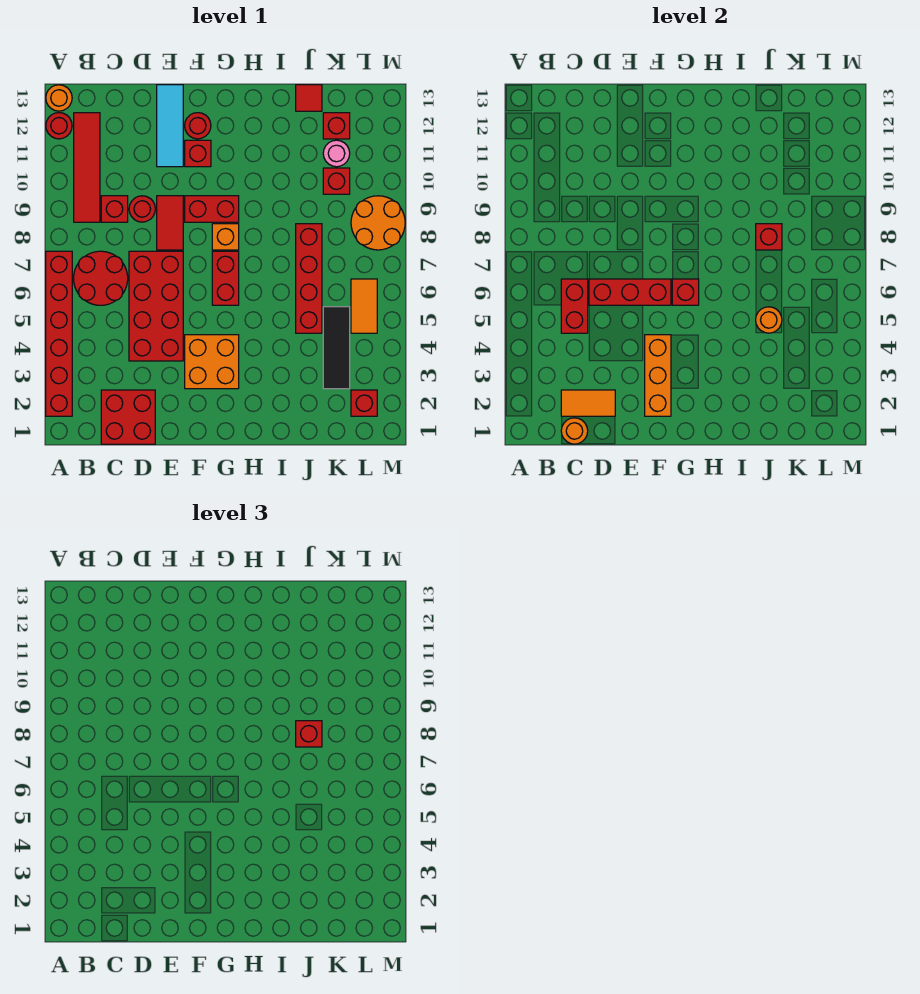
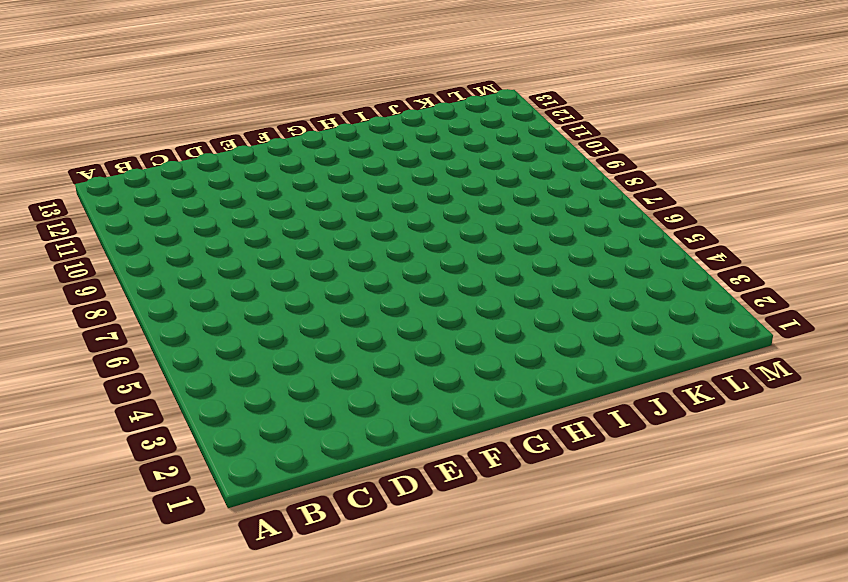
none -> red 1x6 brick [46,251,72,416]
none -> red 1x1 round brick [46,113,72,139]
none -> orange 1x1 round brick [46,85,72,111]
none -> red 2x2 round brick [74,251,128,305]

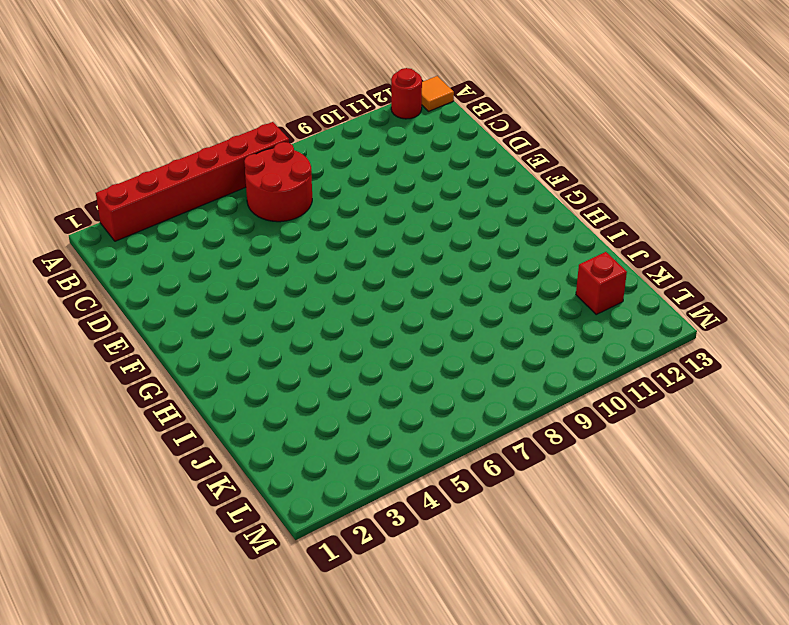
orange 1x1 tile [422,76,454,111] -> orange 1x1 round brick [46,85,72,111]
none -> red 1x4 tile [74,113,100,222]
none -> red 2x2 brick [101,390,155,444]
none -> red 1x1 brick [101,196,128,222]
none -> red 2x4 brick [129,251,183,361]

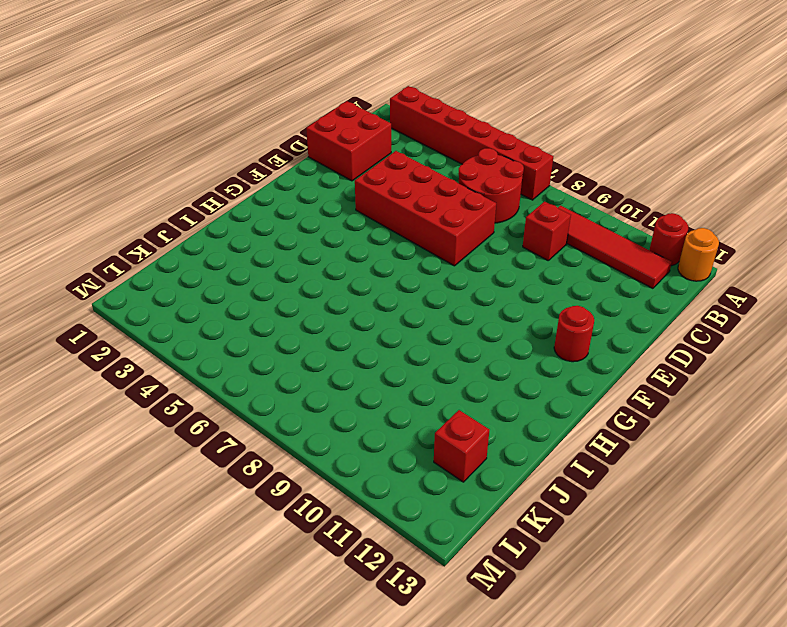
none -> red 1x1 round brick [129,196,155,222]
none -> red 1x2 tile [157,196,183,250]
none -> cyan 1x3 tile [157,85,183,167]
none -> orange 2x2 brick [185,335,239,389]

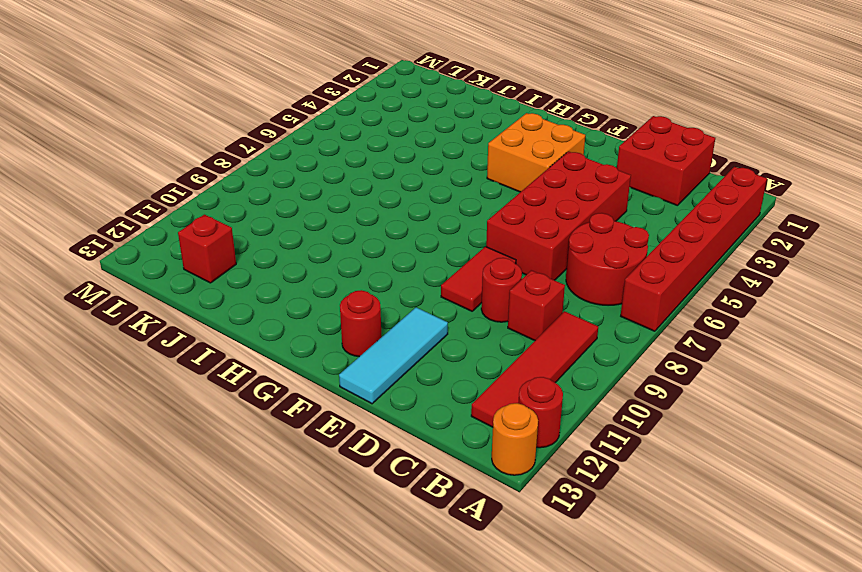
none -> red 1x2 brick [185,196,239,222]
none -> red 1x1 brick [185,140,211,167]
none -> red 1x2 brick [212,251,239,305]
none -> orange 1x1 brick [212,224,239,250]

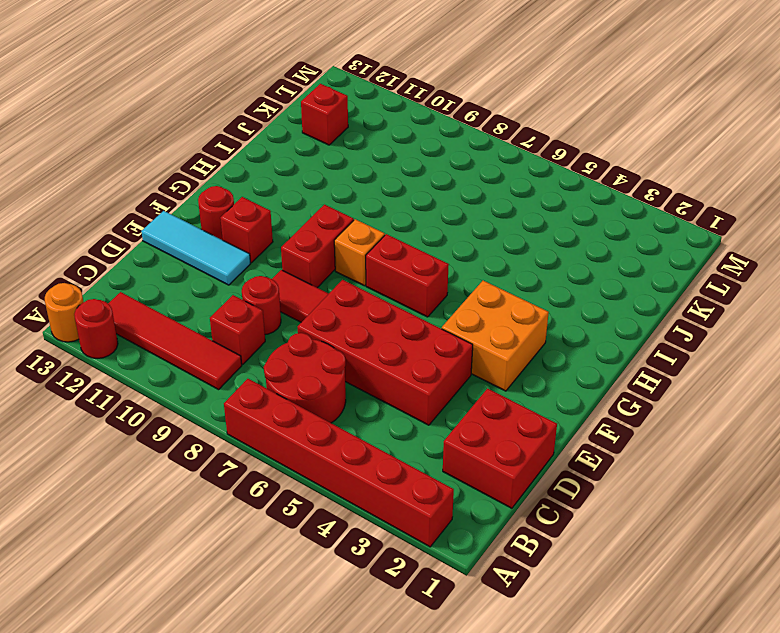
none -> red 1x4 brick [296,224,322,333]
none -> red 1x1 tile [296,85,322,111]
none -> black 1x3 tile [323,307,350,389]
none -> red 1x1 brick [323,168,350,194]

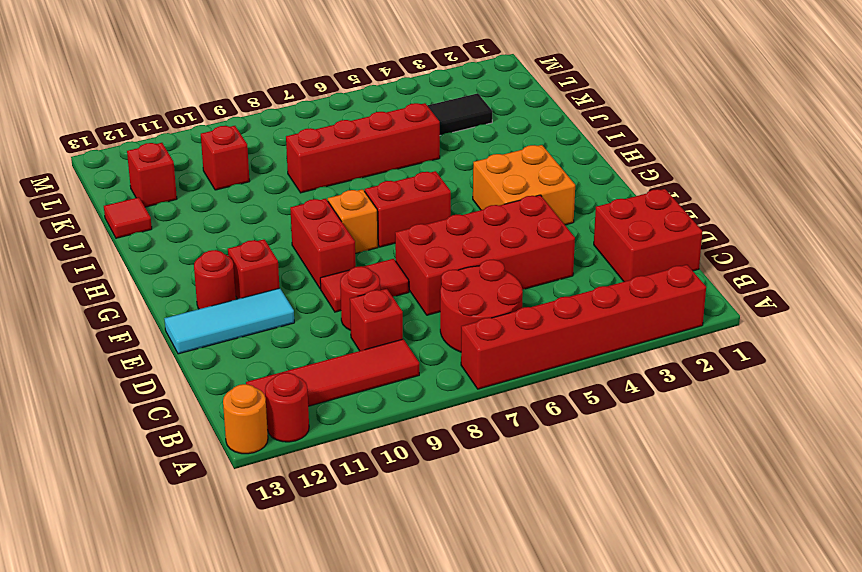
none -> pink 1x1 round brick [323,140,350,167]
none -> red 1x1 brick [351,390,377,416]
none -> orange 1x2 tile [351,279,377,333]
none -> orange 2x2 round brick [351,196,405,250]

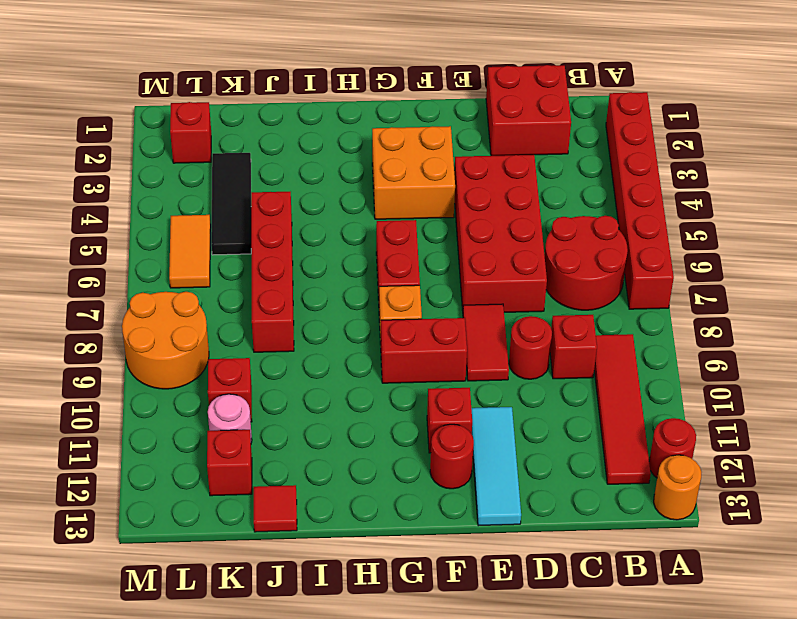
none -> orange 1x1 round brick [561,418,588,444]
none -> orange 1x2 tile [561,390,615,416]
none -> red 1x2 brick [561,279,588,333]
none -> red 1x3 brick [589,279,671,305]

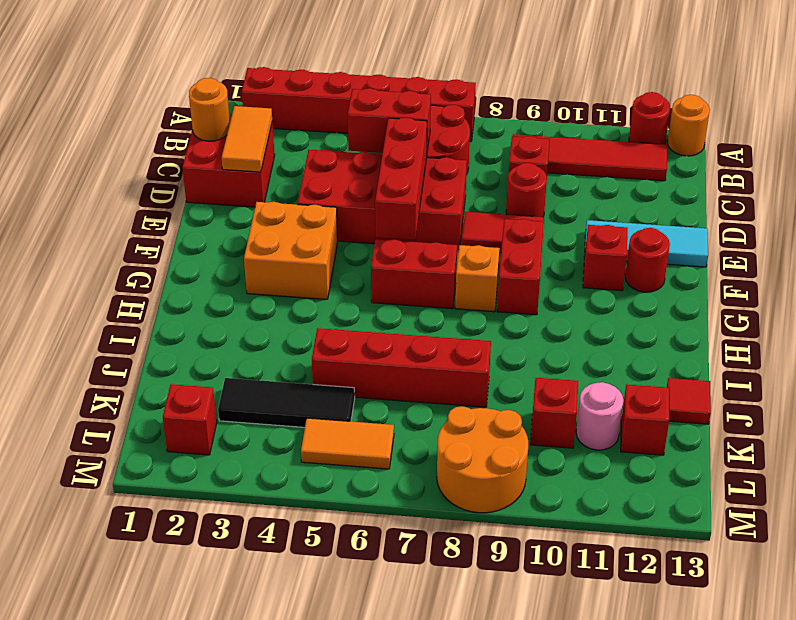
none -> orange 1x3 brick [645,335,671,416]
none -> red 1x1 brick [672,279,699,305]
none -> orange 1x1 round brick [756,307,782,333]
none -> red 1x1 brick [756,224,782,250]

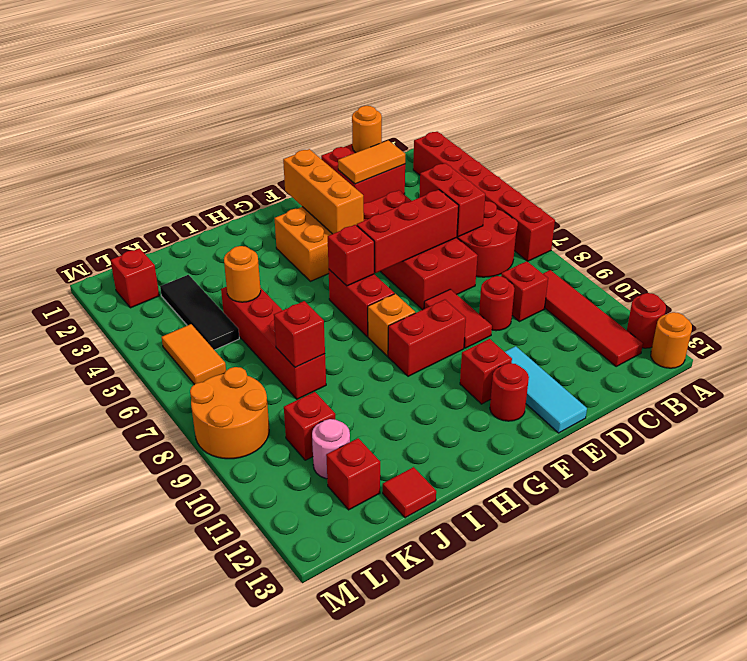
none -> red 1x1 brick [296,721,322,747]

